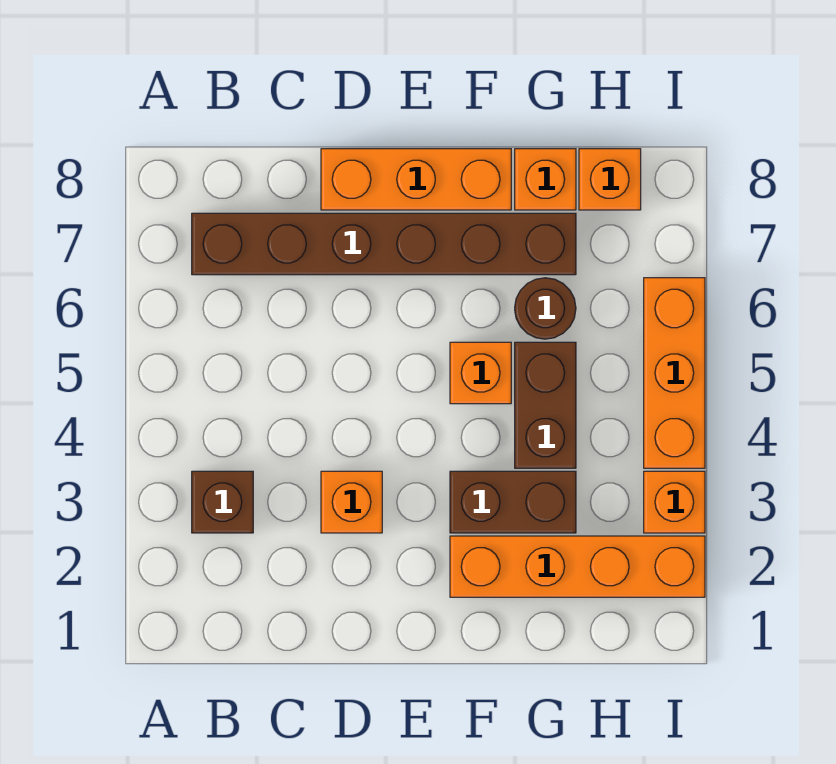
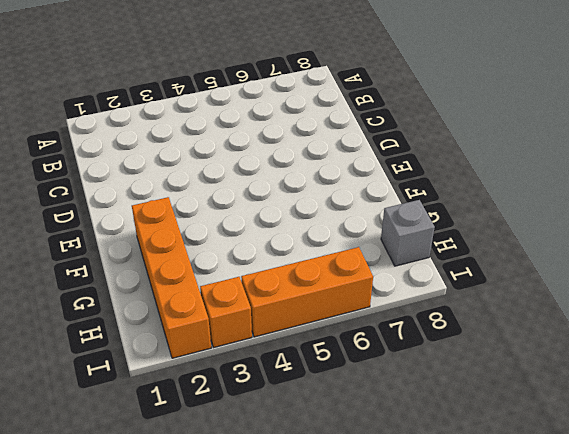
grey 1x1 brick [381,200,435,266] -> orange 1x1 brick [579,149,641,210]
none -> brown 1x1 brick [192,471,253,533]
none -> brown 1x6 brick [192,213,576,275]
none -> orange 1x1 brick [321,471,382,533]

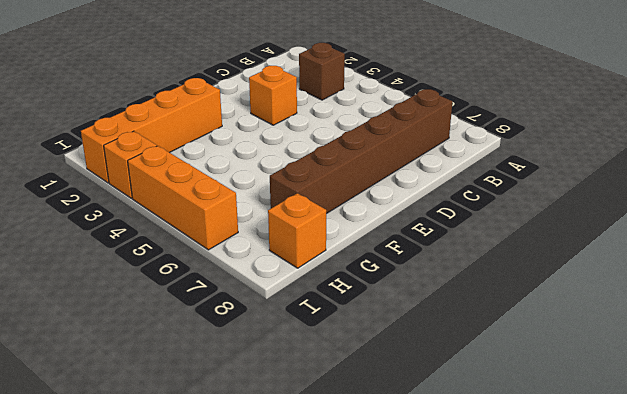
none -> orange 1x3 brick [321,149,511,210]
none -> brown 1x2 brick [450,471,576,533]
none -> orange 1x1 brick [450,342,511,404]

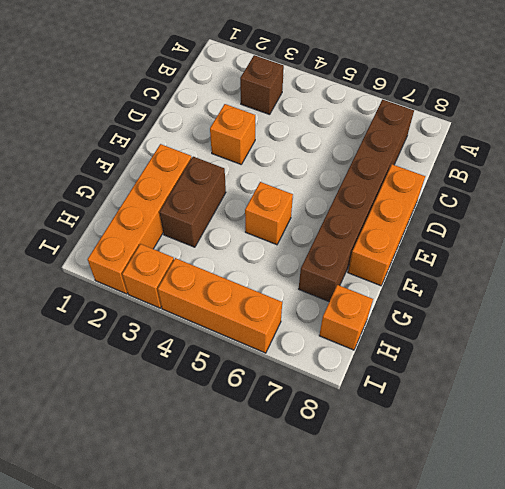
none -> brown 1x2 brick [515,342,576,468]
none -> brown 1x1 round brick [515,278,576,339]
none -> orange 1x1 brick [515,149,576,210]

